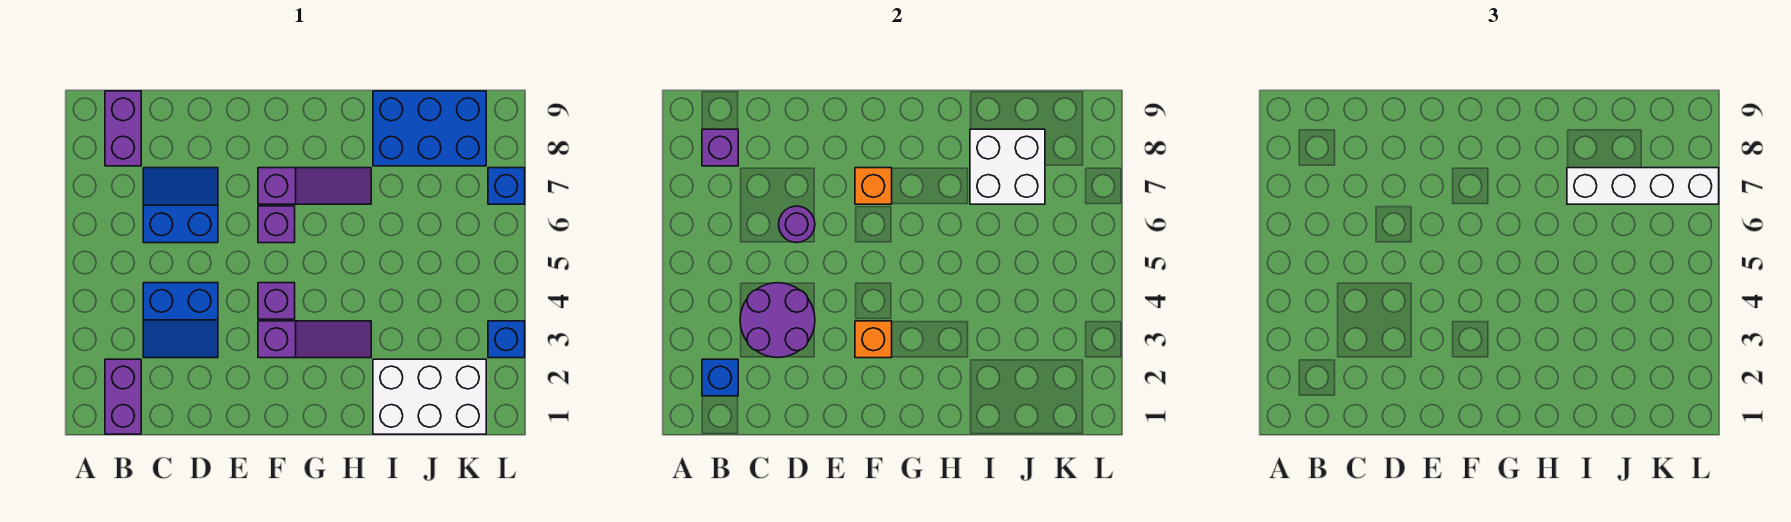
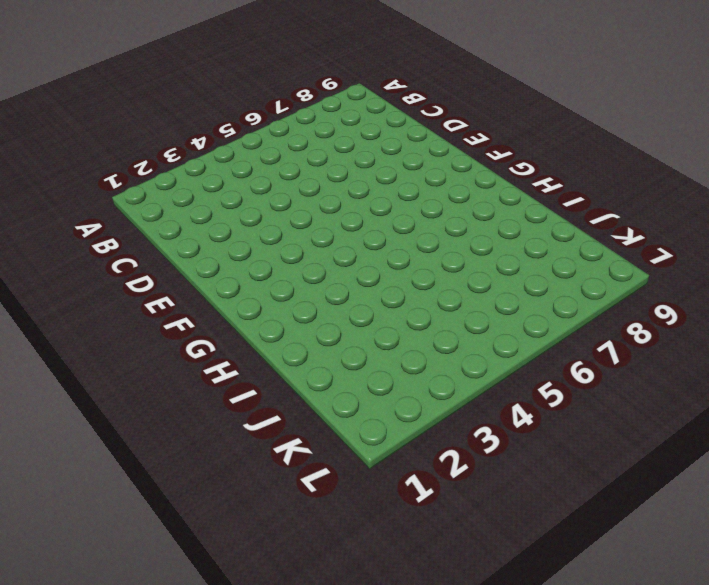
none -> purple 1x2 brick [105,359,141,434]
none -> purple 1x2 brick [105,91,141,166]
none -> blue 2x2 slope [143,283,218,358]

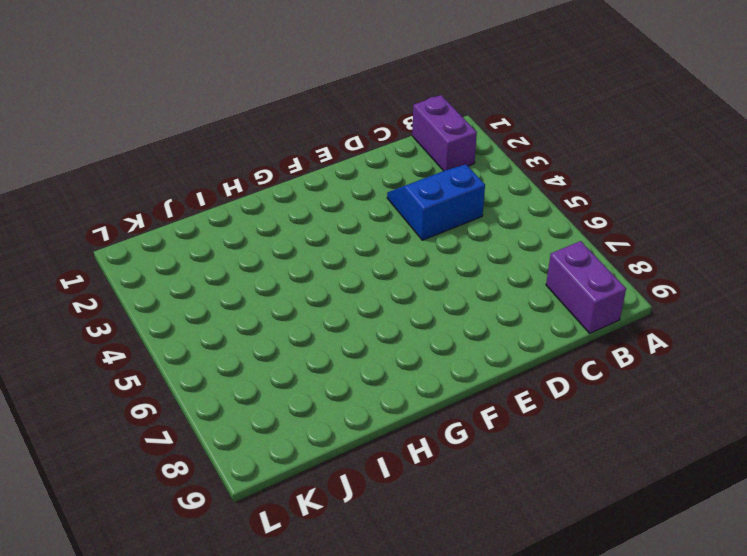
none -> blue 2x2 slope [143,168,218,243]
none -> purple 1x3 slope [258,321,371,358]
none -> purple 1x1 brick [258,283,295,319]

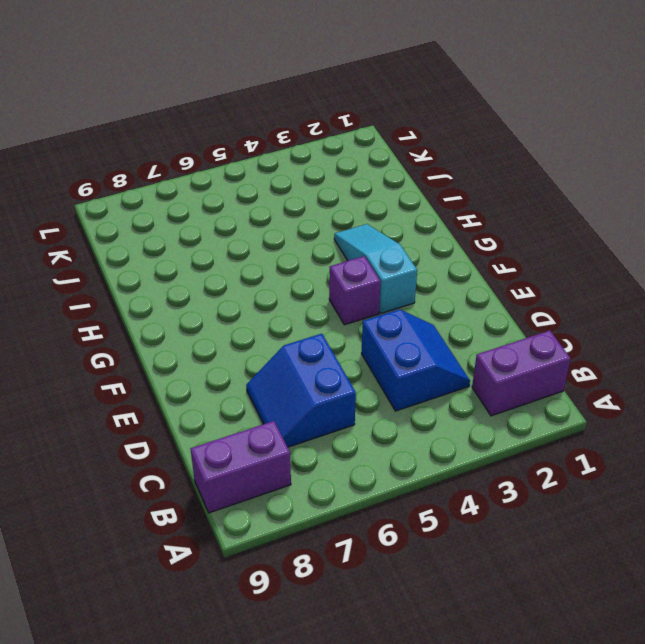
cyan 1x3 slope [334,224,417,313] -> purple 1x3 slope [258,321,371,358]
none -> purple 1x1 brick [258,206,295,243]
none -> purple 1x3 slope [258,168,371,204]
none -> white 2x3 brick [373,359,486,434]

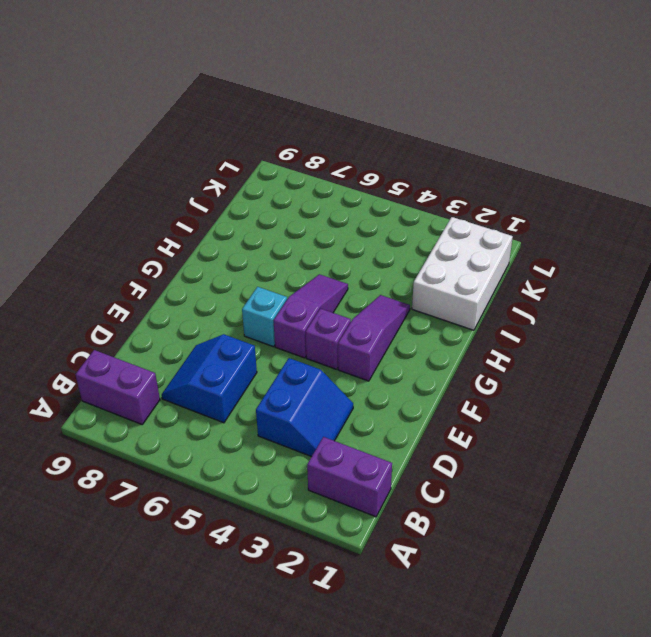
purple 1x3 slope [273,274,348,358] -> purple 1x3 slope moved to [258,168,371,204]
cyan 1x1 brick [242,287,287,347] -> purple 1x1 brick [258,206,295,243]
none -> blue 2x3 brick [373,91,486,166]
none -> blue 1x1 brick [488,321,525,358]
none -> blue 1x1 brick [488,168,525,204]

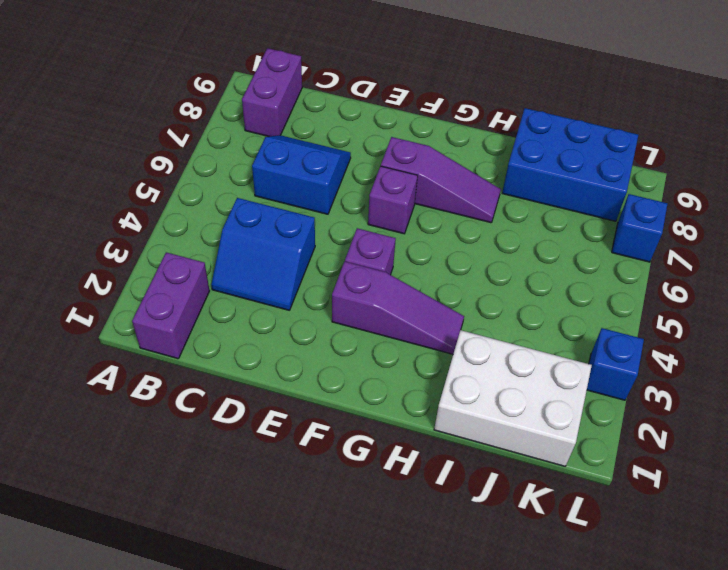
none -> blue 1x1 brick [702,359,738,396]
none -> purple 1x1 brick [702,129,738,166]
none -> purple 2x2 round brick [740,283,815,358]

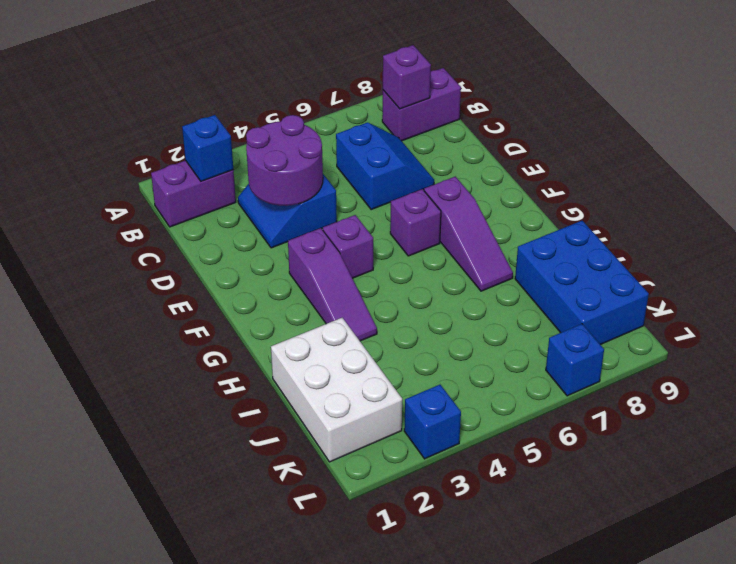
none -> purple 1x1 round brick [779,206,815,243]
none -> orange 1x1 brick [855,321,892,358]
none -> orange 1x1 brick [855,168,892,204]

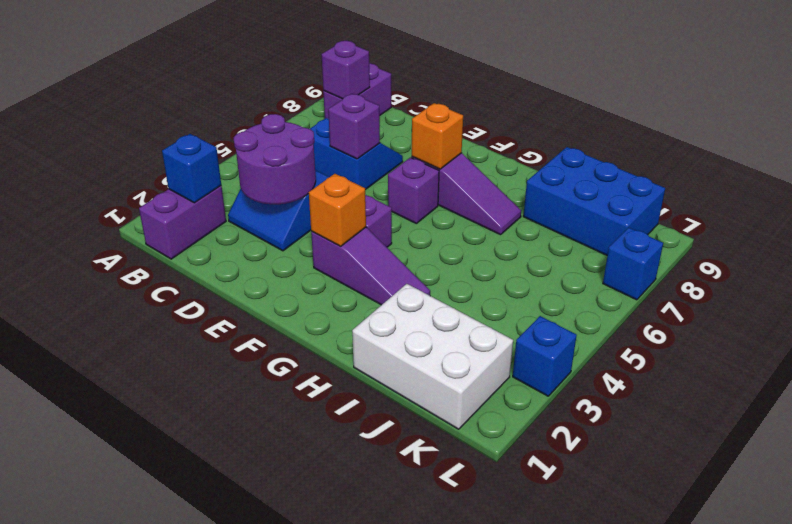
purple 1x1 brick [328,94,380,159] -> purple 1x1 round brick [779,206,815,243]
none -> white 2x2 brick [970,129,1045,204]
none -> white 1x4 brick [1567,168,1719,204]

